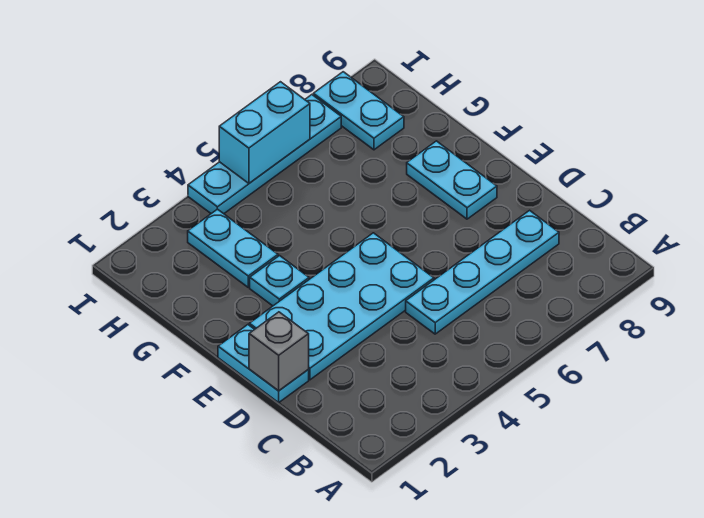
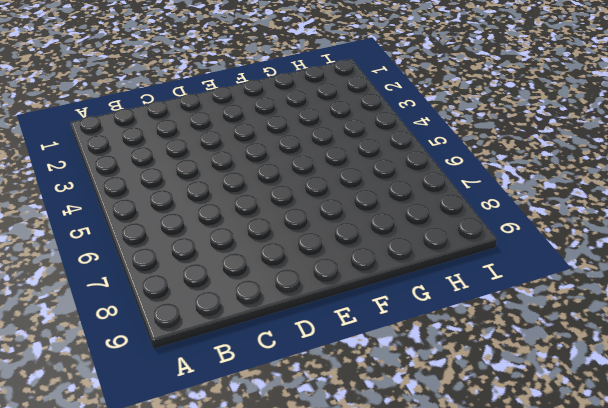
none -> cyan 1x4 plate [406,210,559,334]
none -> cyan 1x2 plate [218,325,309,402]

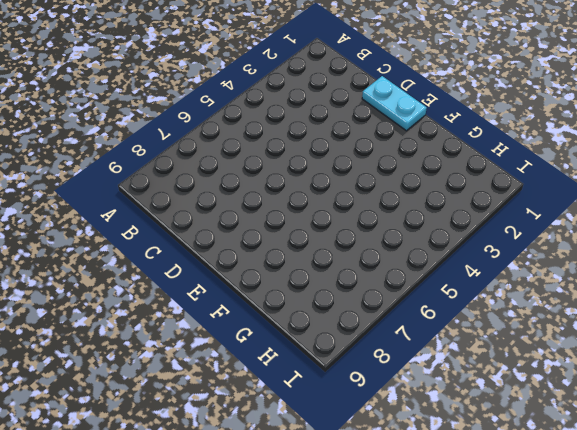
none -> cyan 1x4 plate [406,210,559,334]
none -> cyan 2x4 plate [249,233,434,380]

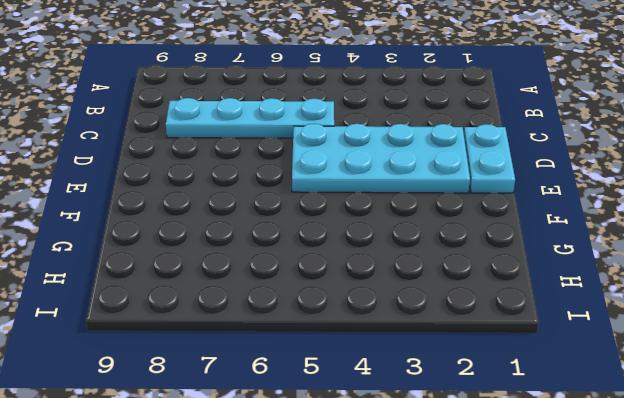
none -> cyan 1x2 plate [407,141,497,219]
none -> cyan 1x1 plate [250,256,309,306]

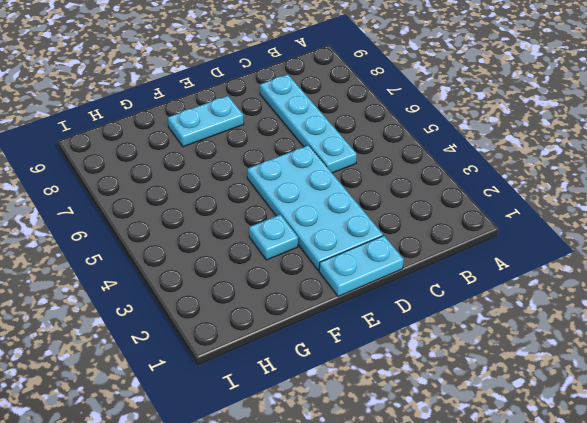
none -> cyan 1x2 plate [188,209,278,287]
none -> cyan 1x2 plate [313,72,404,150]

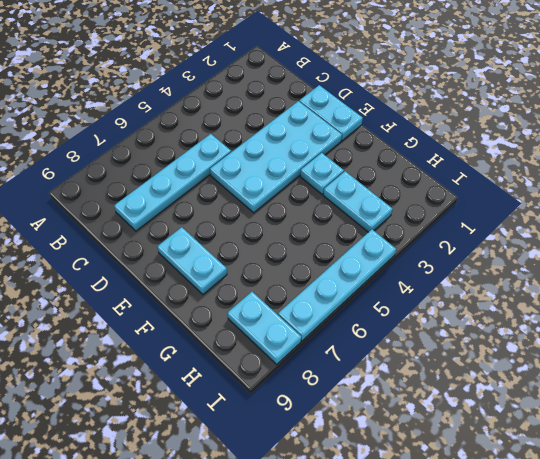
none -> grey 1x1 brick [249,312,309,391]
none -> cyan 1x2 brick [219,82,310,183]

